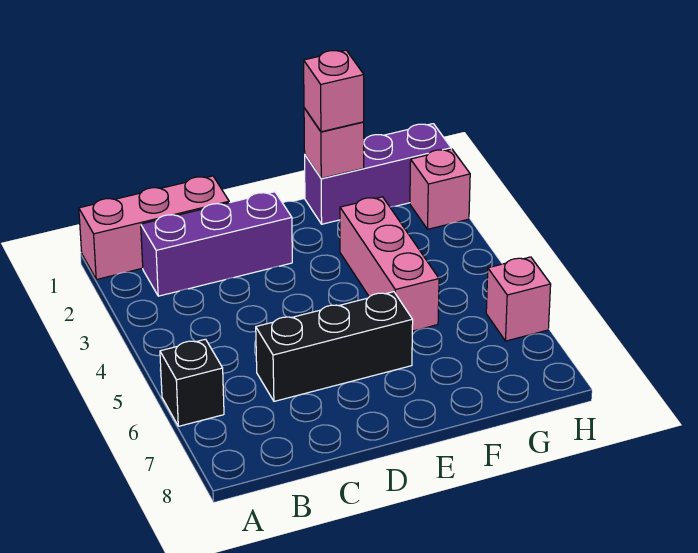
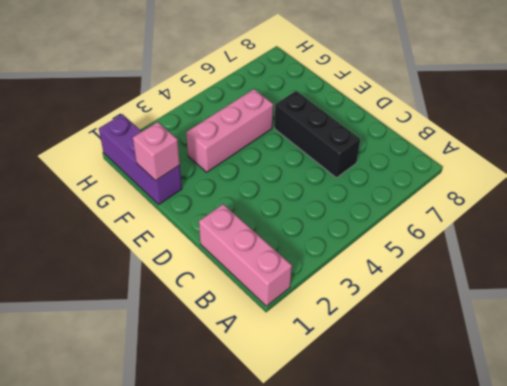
none -> black 1x1 brick [160,339,224,426]
none -> purple 1x3 brick [141,192,292,296]

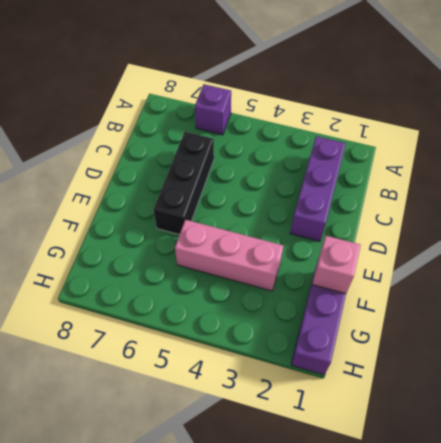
purple 1x1 brick [195,84,231,135] -> black 1x1 brick [160,339,224,426]
none -> pink 1x3 brick [79,176,229,280]
none -> pink 1x1 brick [410,149,470,229]

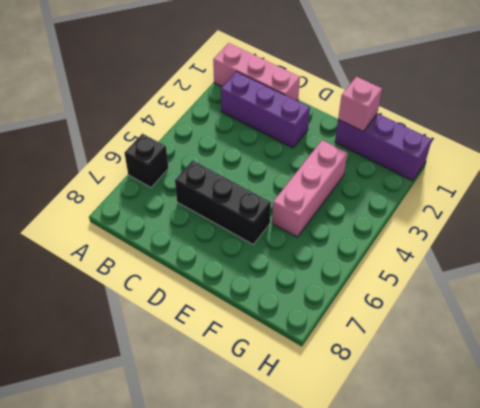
none -> pink 1x1 brick [410,149,470,229]
none -> pink 1x1 brick [486,257,551,341]

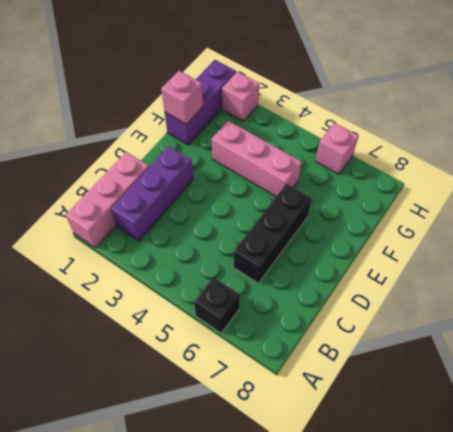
none -> pink 1x1 brick [304,50,364,132]

